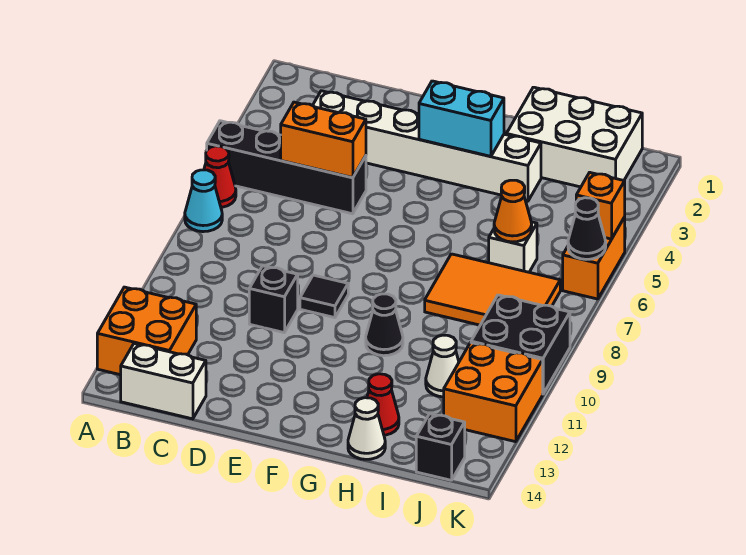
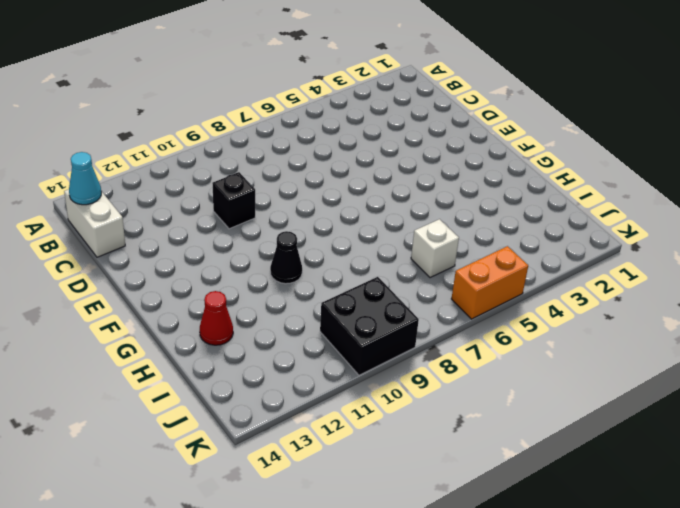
cyan 1x1 cone [69,152,101,205] -> cyan 1x1 cone moved to [185,170,222,232]
none -> black 1x4 brick [207,121,366,214]
none -> red 1x1 cone [204,146,236,207]
none -> orange 2x2 brick [97,287,196,375]

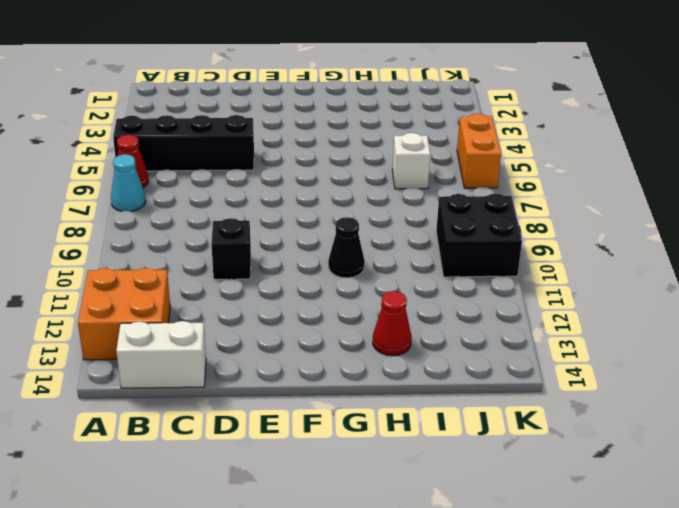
none -> white 1x6 brick [313,91,541,201]
none -> black 1x1 tile [300,275,348,318]
none -> white 2x3 brick [507,87,642,187]

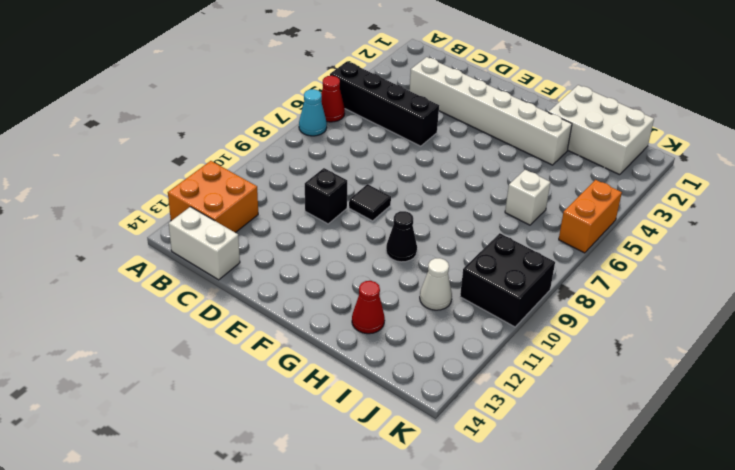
none -> orange 2x3 tile [425,254,560,325]
none -> white 1x1 cone [348,398,385,459]
none -> orange 2x2 brick [444,343,543,442]

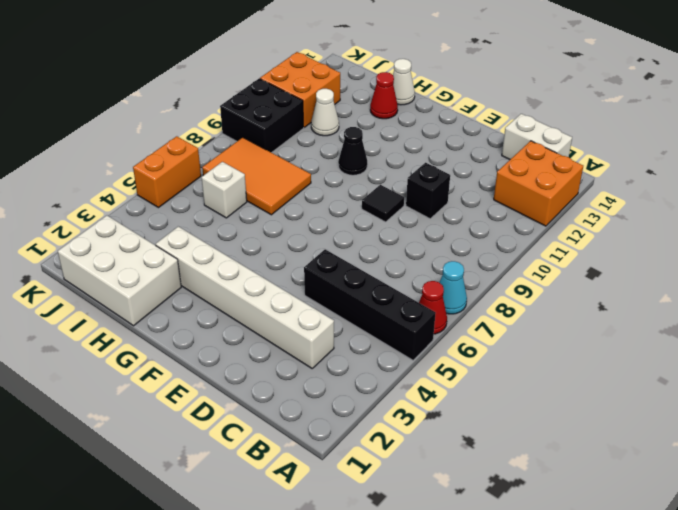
none -> black 1x1 brick [416,414,465,480]
none -> orange 1x2 brick [281,102,366,178]
none -> cyan 1x2 brick [419,81,504,156]

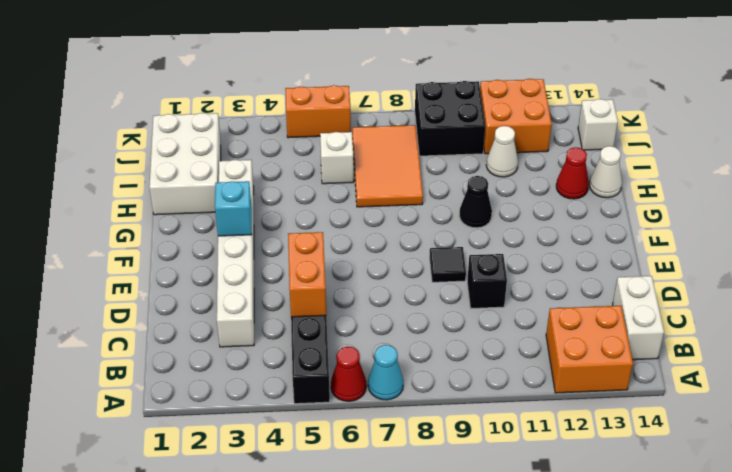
cyan 1x1 brick [215,181,252,236] -> cyan 1x2 brick [419,81,504,156]
white 1x1 brick [578,99,618,150] -> black 1x1 brick [416,414,465,480]
none -> orange 1x1 cone [494,180,532,242]
none -> orange 1x1 brick [576,172,625,239]
none -> black 1x1 cone [568,198,606,259]

